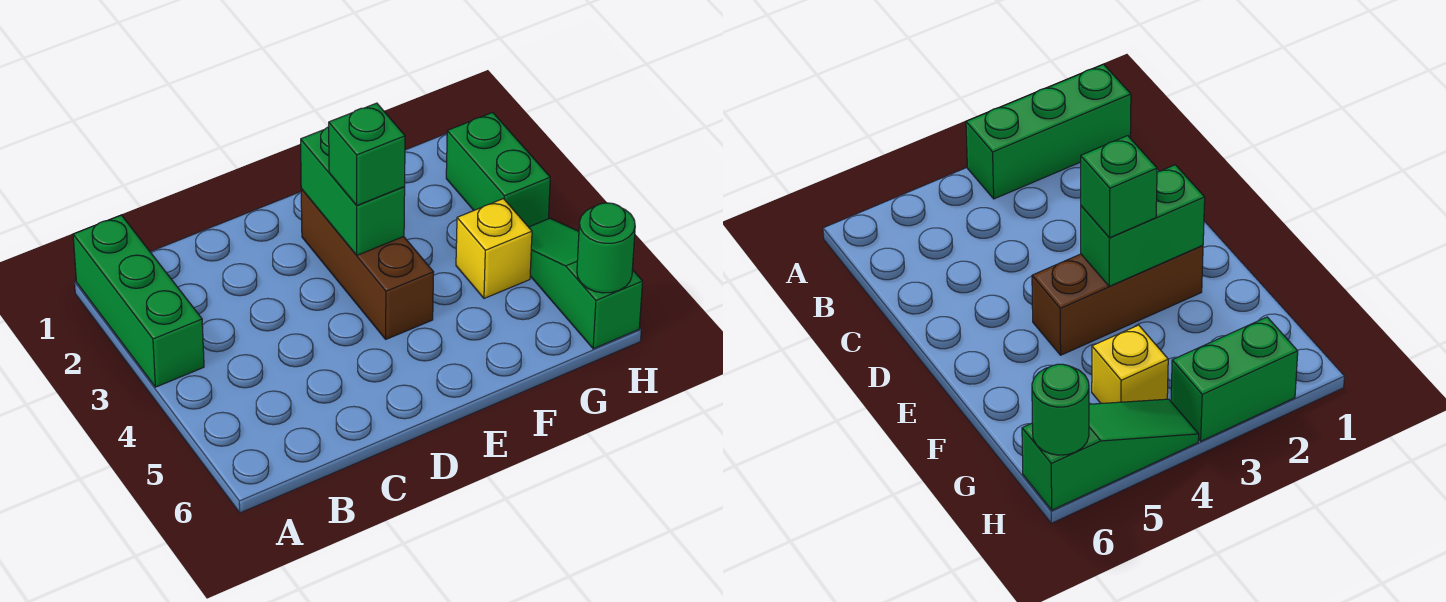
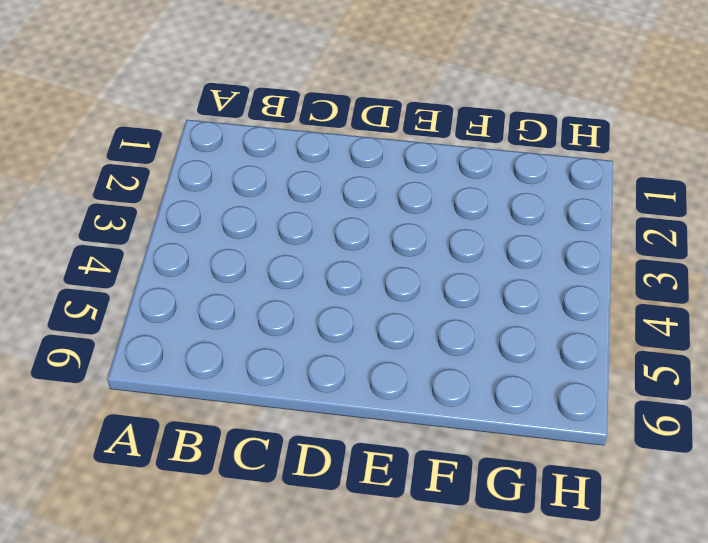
none -> green 1x3 brick [73,215,204,387]
none -> brown 1x3 brick [301,189,434,339]

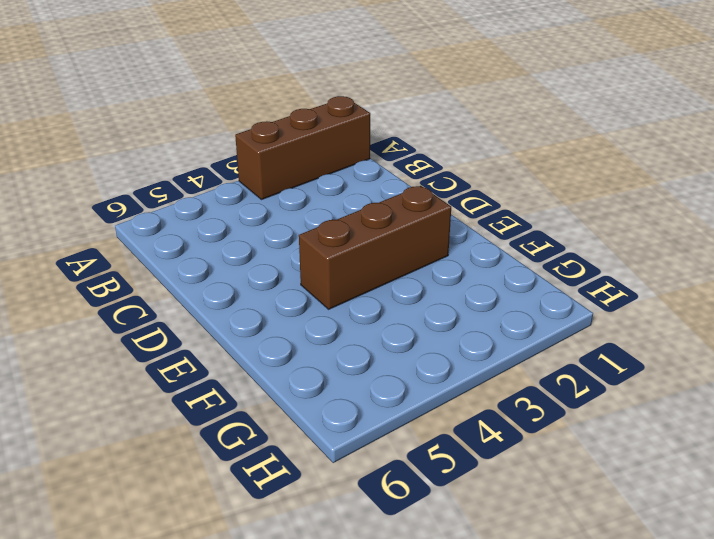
brown 1x3 brick [235,96,370,200] -> green 1x3 brick [73,215,204,387]
none -> yellow 1x1 brick [456,199,532,298]
none -> green 1x2 brick [446,112,550,227]

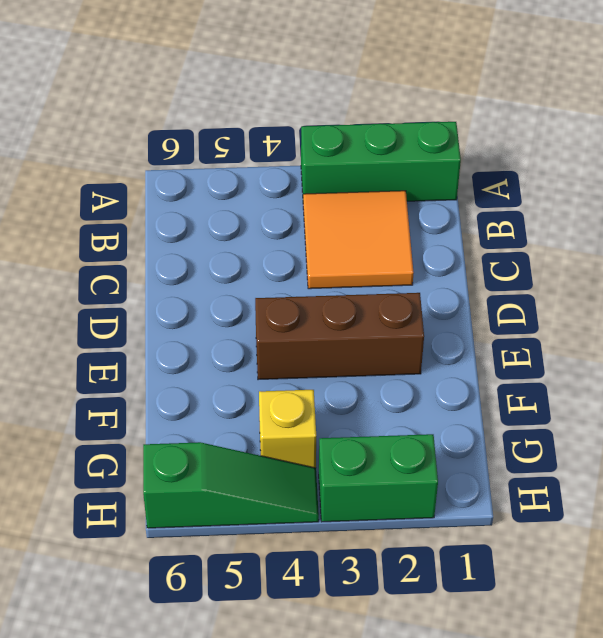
orange 2x2 tile [303,191,414,289] -> none
none -> green 1x2 brick [301,127,405,255]
none -> green 1x1 round brick [577,203,635,293]

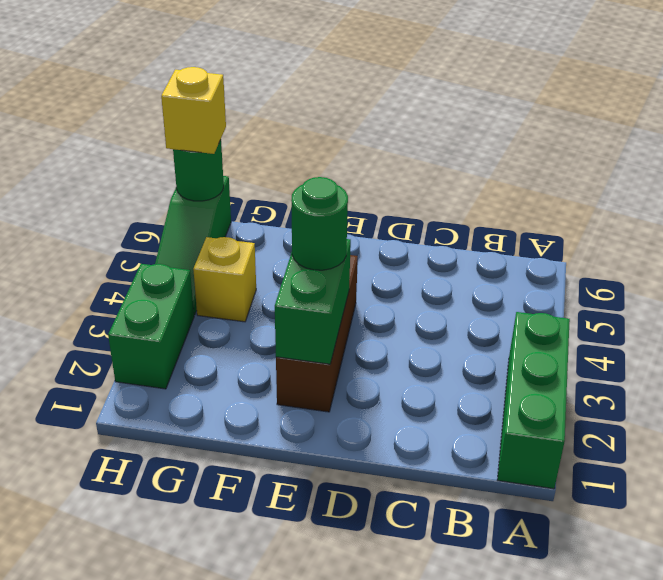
green 1x1 round brick [291,177,348,270] -> green 1x1 brick [329,103,405,205]
yellow 1x1 brick [161,67,226,154] -> none

